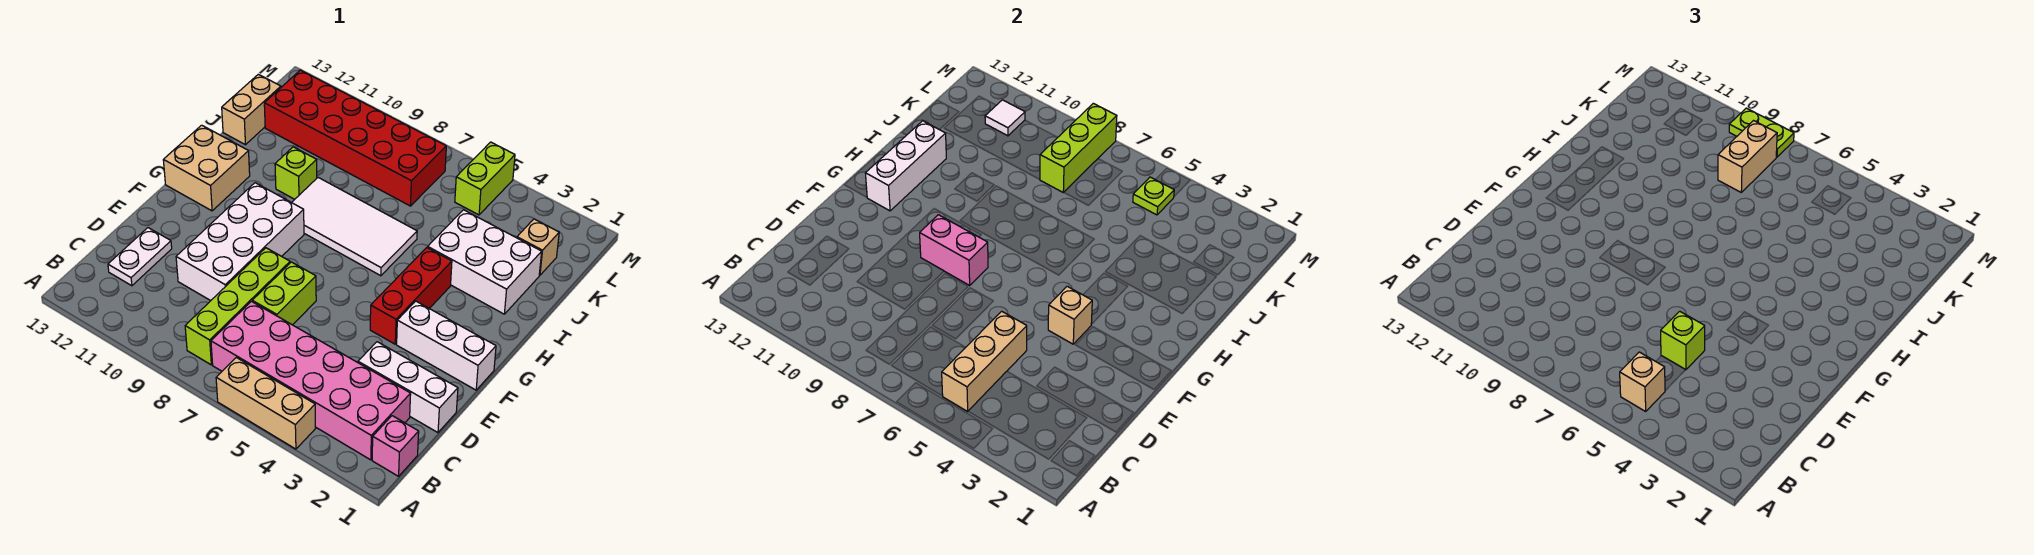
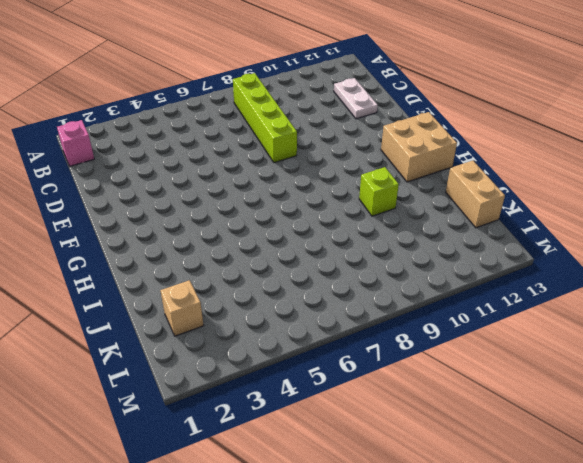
none -> tan 1x3 brick [216,357,316,449]
none -> pink 2x6 brick [211,301,411,460]
none -> white 1x3 brick [358,342,458,433]

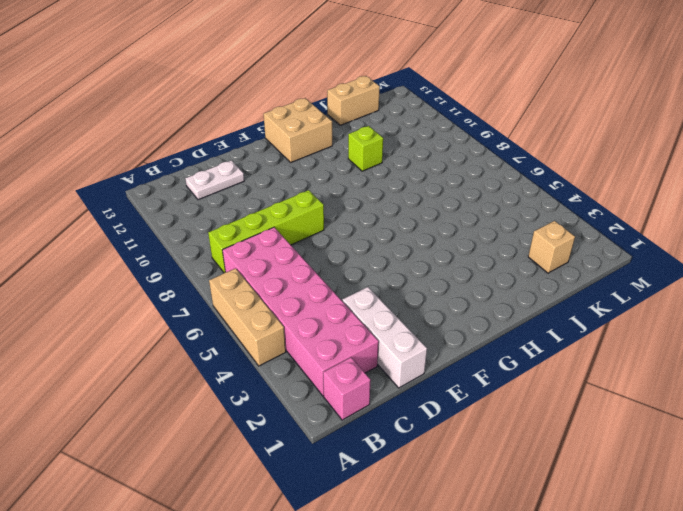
none -> lime 1x2 brick [252,262,316,325]
none -> white 2x4 brick [176,183,304,301]
none -> white 1x3 brick [397,301,496,390]

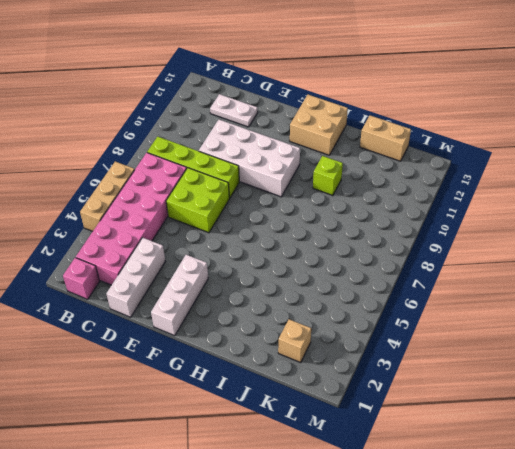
lime 2x2 brick [166,168,229,233] -> lime 1x2 brick [252,262,316,325]
none -> red 1x3 brick [370,248,452,344]
none -> white 2x4 tile [292,178,417,276]
none -> white 2x3 brick [428,210,542,314]

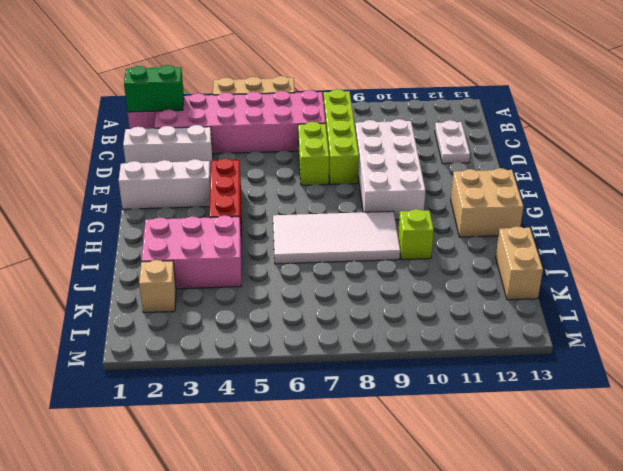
green 1x2 brick [124,65,184,112] -> none
pink 2x3 brick [141,215,241,289] -> white 2x3 brick [428,210,542,314]
none -> red 2x6 brick [264,70,446,206]
none -> lime 1x2 brick [455,142,515,215]
none -> tan 1x3 brick [942,311,1027,411]

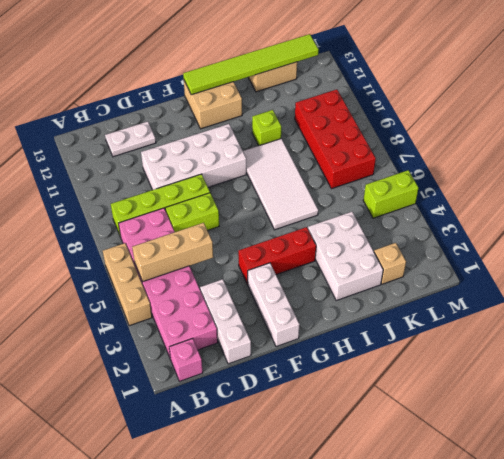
lime 1x6 tile [183,34,319,95] -> none
red 2x4 brick [295,89,376,189] -> red 2x6 brick [264,70,446,206]
none -> tan 1x1 brick [1048,286,1092,344]
none -> pink 1x2 brick [920,215,988,285]
none -> white 1x3 brick [865,121,946,211]

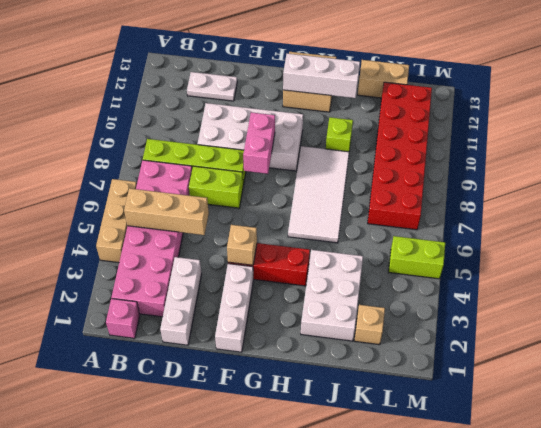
none -> lime 1x3 brick [1040,103,1117,193]
none -> lime 1x1 plate [1133,177,1174,215]
none -> white 1x1 tile [985,100,1025,136]

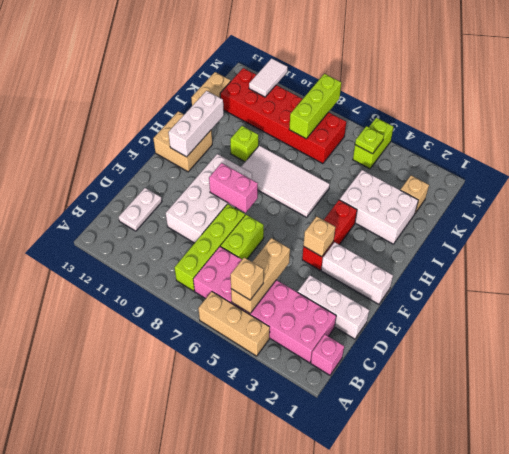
white 1x2 tile [249,58,288,97] -> white 1x1 tile [985,100,1025,136]
none -> lime 1x1 brick [1661,311,1705,370]
none -> tan 1x2 brick [1718,121,1777,192]
none -> lime 1x2 plate [1729,108,1794,157]

